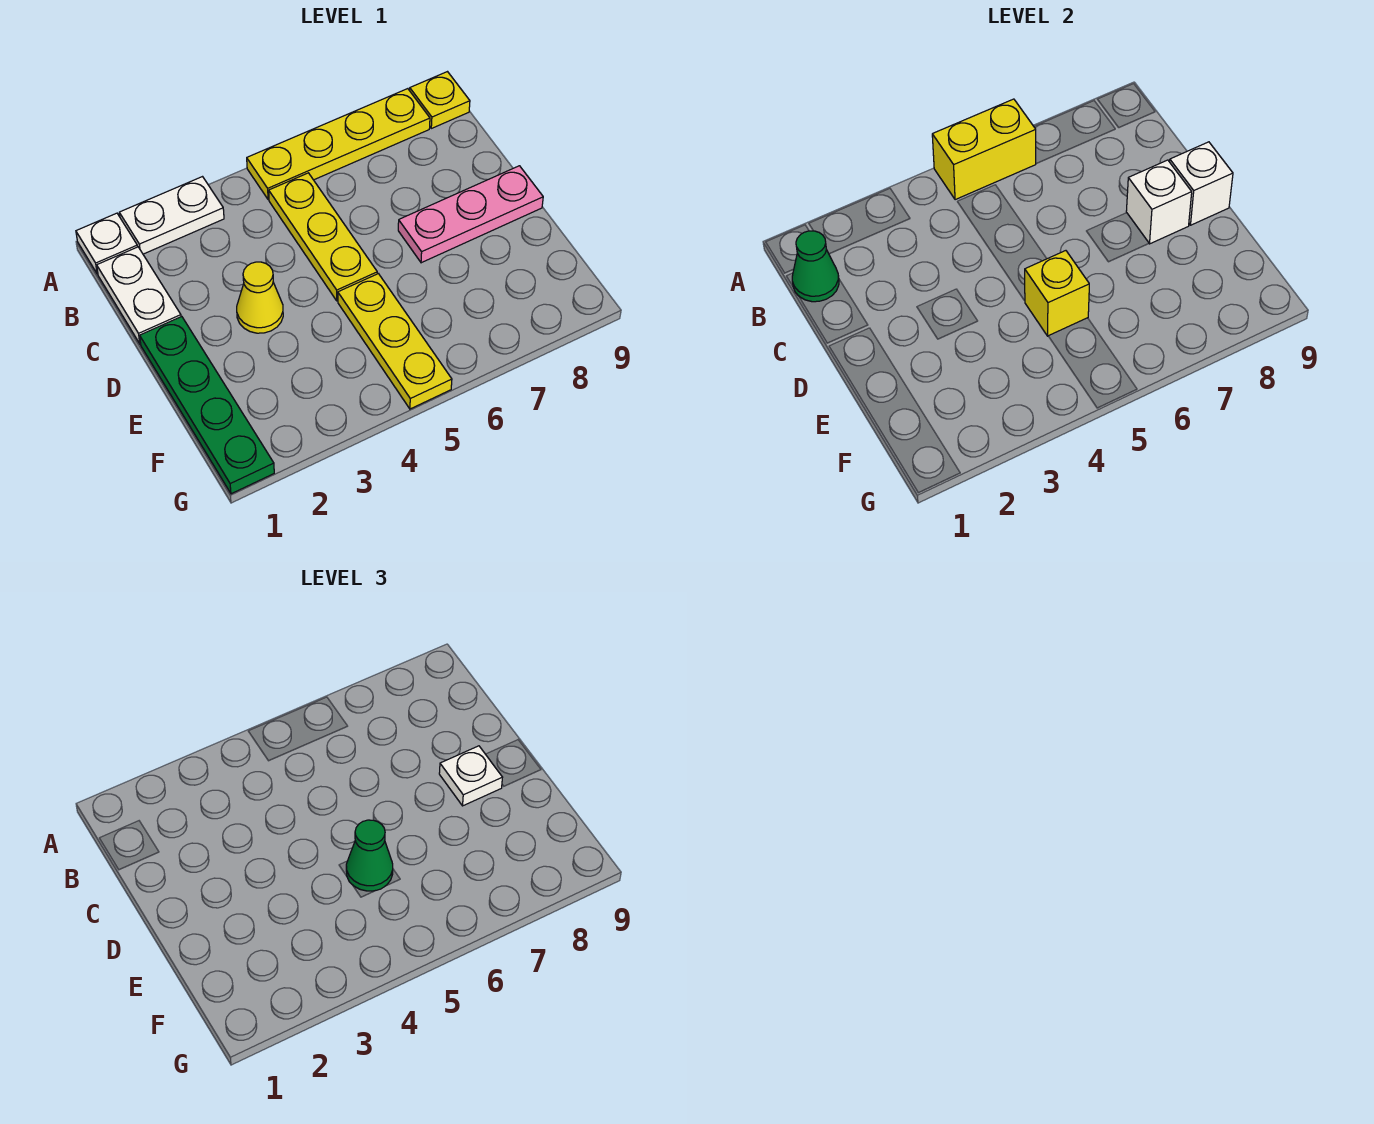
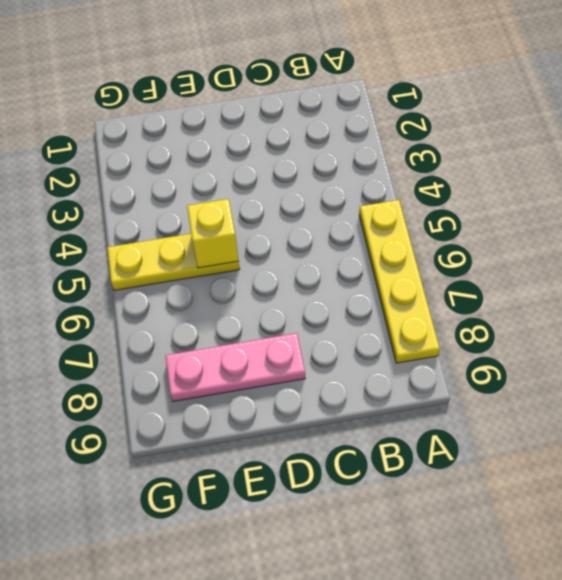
pink 1x3 plate [165,333,305,401] -> pink 1x3 plate turned to [398,166,543,263]
none -> white 1x1 plate [76,213,137,274]
none -> white 1x2 plate [119,177,224,254]
none -> yellow 1x1 plate [410,72,470,128]

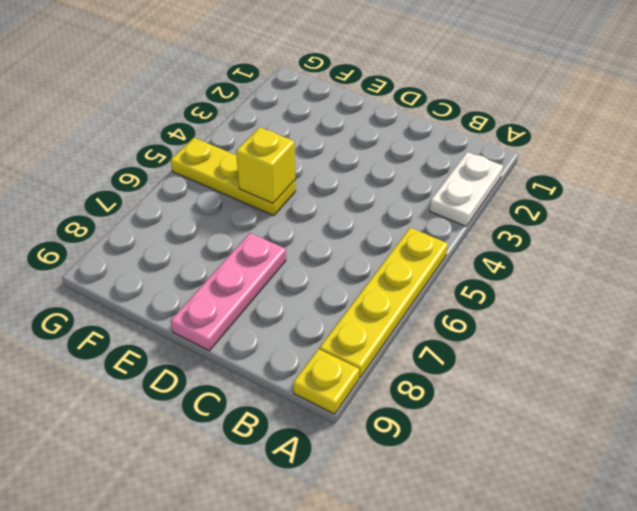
none -> white 1x1 plate [76,213,137,274]
none -> white 1x2 plate [97,247,181,344]
none -> yellow 1x3 plate [269,173,377,301]

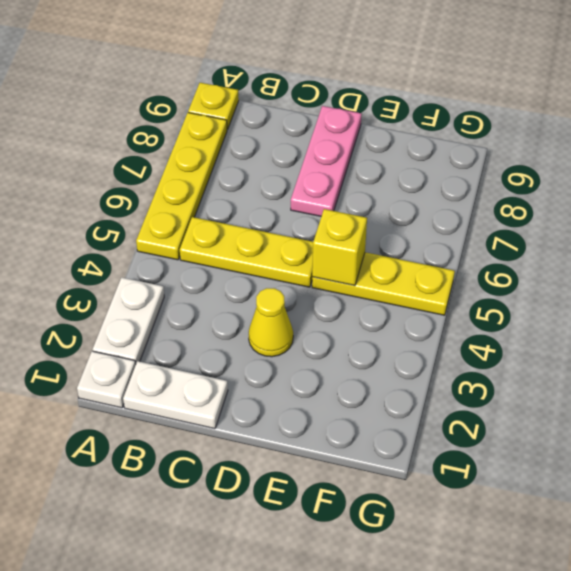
none -> green 1x4 plate [140,317,274,494]
none -> yellow 1x2 brick [932,99,1036,200]
none -> green 1x1 cone [792,231,839,302]

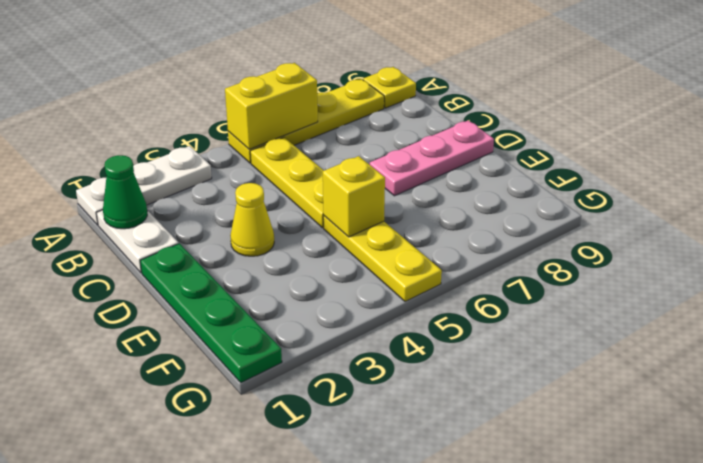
none -> white 1x1 brick [1126,160,1192,244]
none -> white 1x1 brick [1170,142,1233,225]
none -> white 1x1 plate [439,746,502,806]

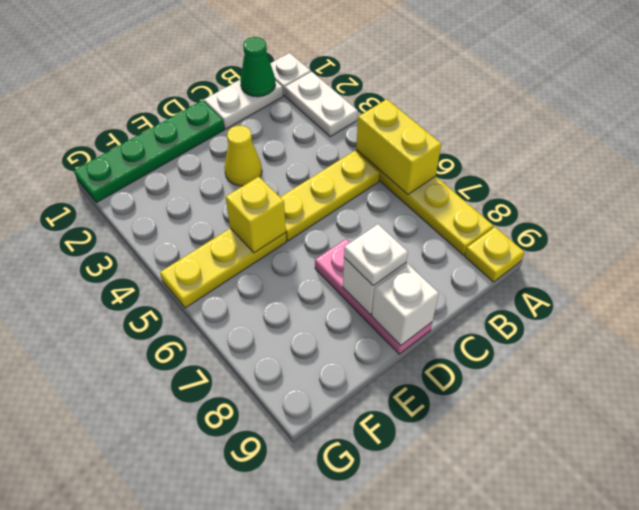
none -> green 1x1 cone [346,820,393,891]

